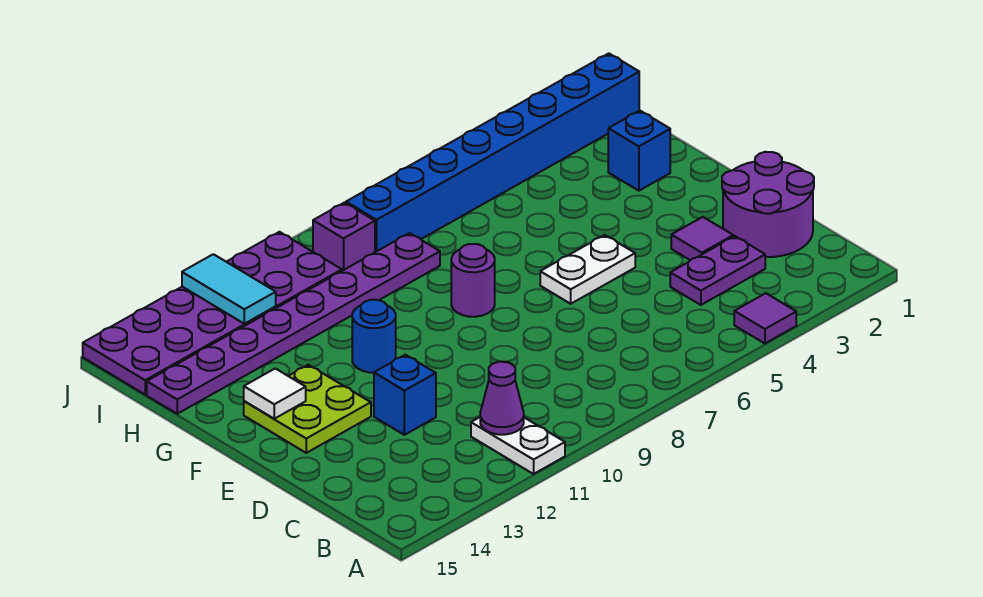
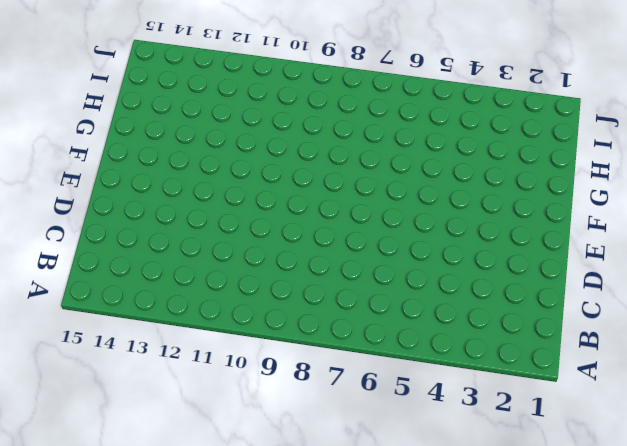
none -> purple 1x1 tile [734,293,796,343]
none -> white 1x2 plate [471,417,565,474]
none -> purple 2x2 round brick [722,152,814,257]

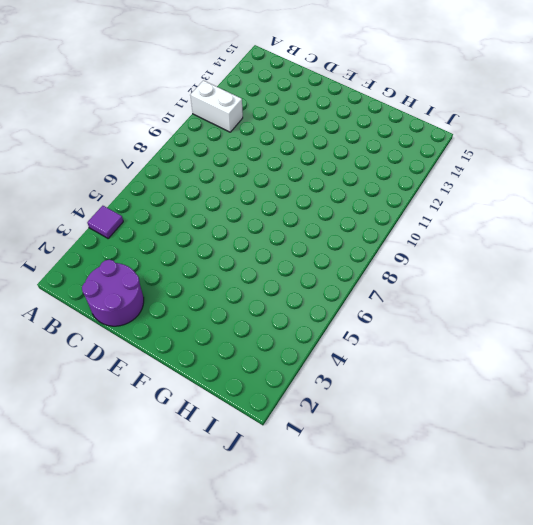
white 1x2 brick [190,81,243,132] -> white 1x2 plate [471,417,565,474]
none -> purple 1x2 plate [670,236,765,305]
none -> purple 1x1 tile [671,217,733,260]
none -> blue 1x1 brick [374,355,436,435]

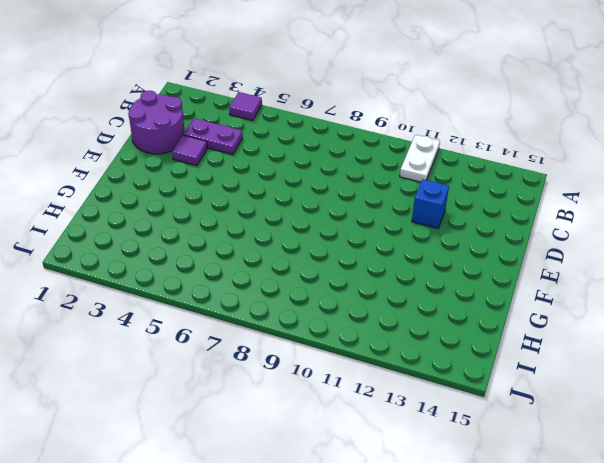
none -> white 1x2 plate [540,235,635,304]
none -> lime 2x2 plate [244,365,371,453]
none -> purple 1x1 round brick [451,244,495,317]

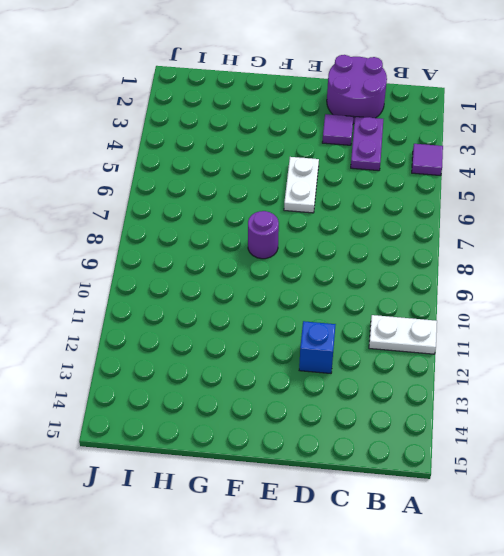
none -> lime 2x2 plate [244,365,371,453]
none -> blue 1x1 round brick [352,300,396,373]
none -> blue 1x1 brick [608,110,670,191]

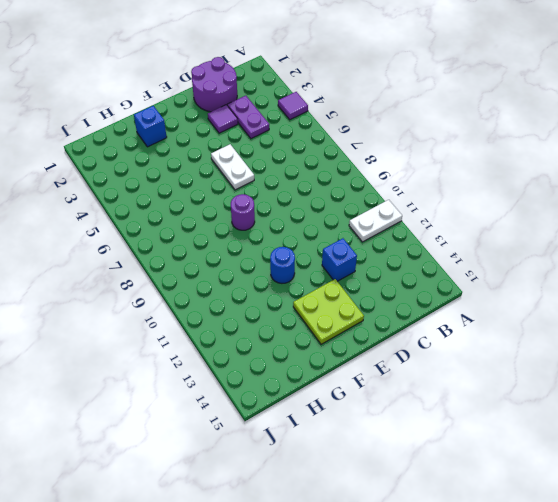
none -> purple 1x8 plate [147,233,440,414]
none -> blue 1x8 brick [346,54,639,252]
none -> purple 1x1 brick [313,203,375,271]

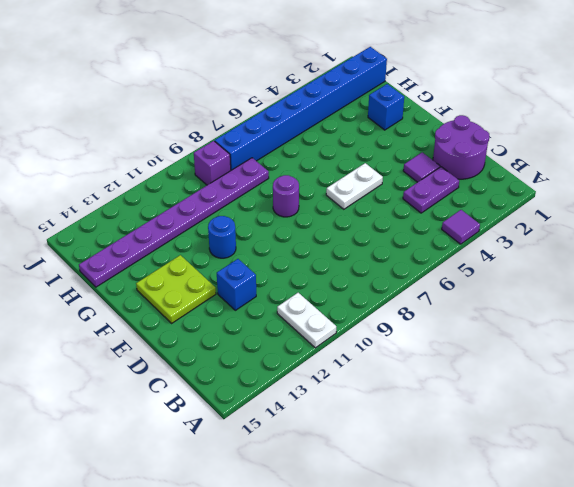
none -> purple 2x6 plate [83,232,342,394]
none -> purple 1x1 cone [480,362,524,435]
none -> white 1x1 tile [244,368,306,419]

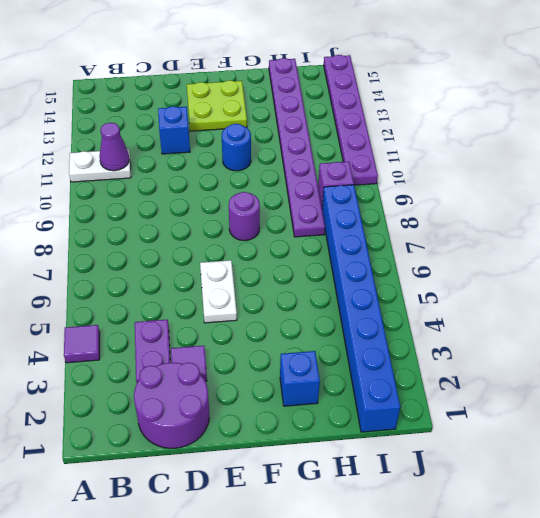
purple 1x6 plate [324,55,378,185] -> purple 2x6 plate [83,232,342,394]
none -> white 1x1 tile [244,368,306,419]
none -> cyan 1x2 tile [182,254,276,324]

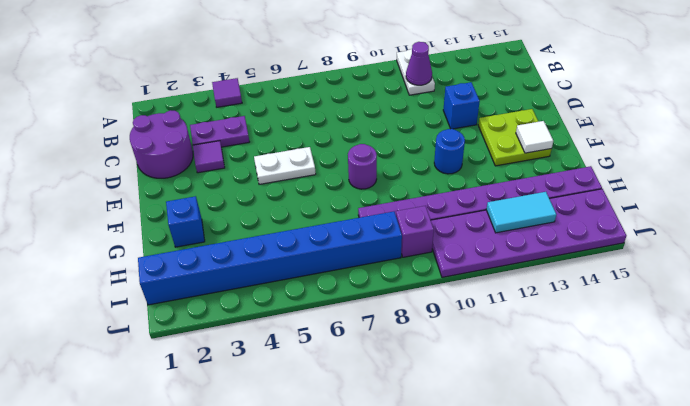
cyan 1x2 tile [486,192,556,233] -> cyan 1x2 tile turned to [182,254,276,324]

